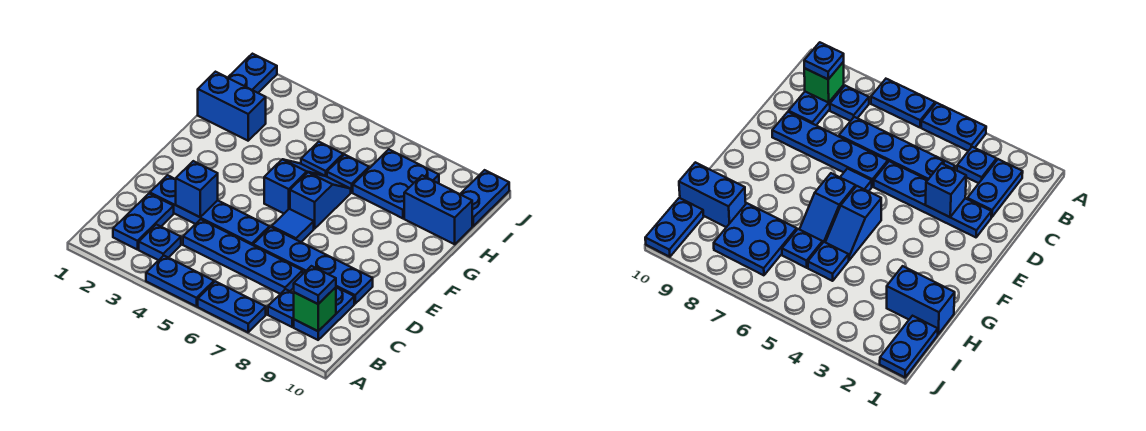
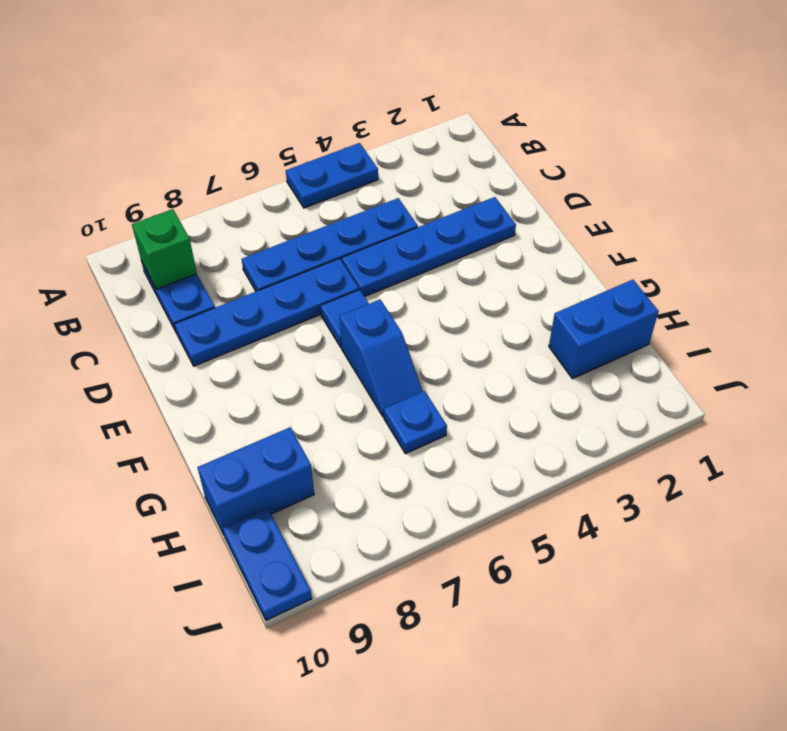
none -> blue 1x2 plate [198,281,266,332]
none -> blue 1x2 plate [113,194,174,250]
none -> blue 1x1 plate [139,224,181,260]

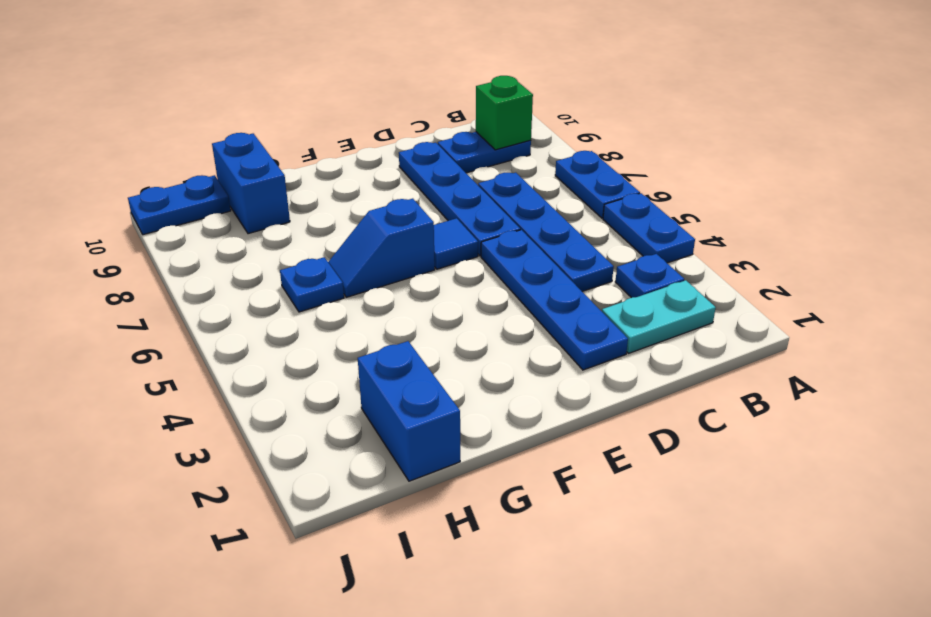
cyan 1x2 plate [602,280,716,353] -> blue 1x2 plate [113,194,174,250]
none -> blue 1x1 plate [268,289,294,327]
none -> blue 1x2 slope [264,159,324,213]
none -> blue 1x1 plate [301,142,343,177]

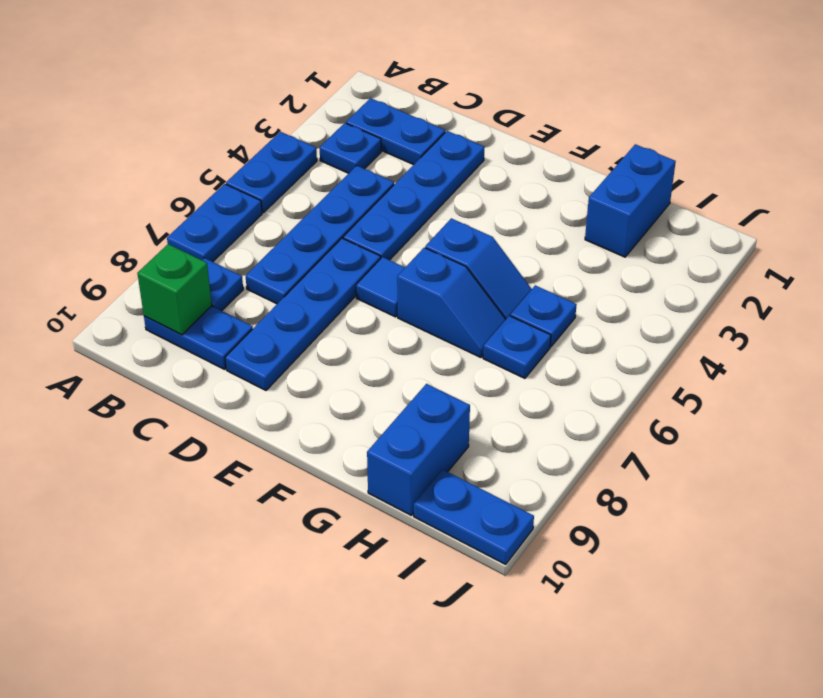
none -> blue 2x2 plate [353,149,439,218]
none -> blue 1x2 plate [228,54,277,93]
none -> blue 1x1 brick [176,161,218,217]

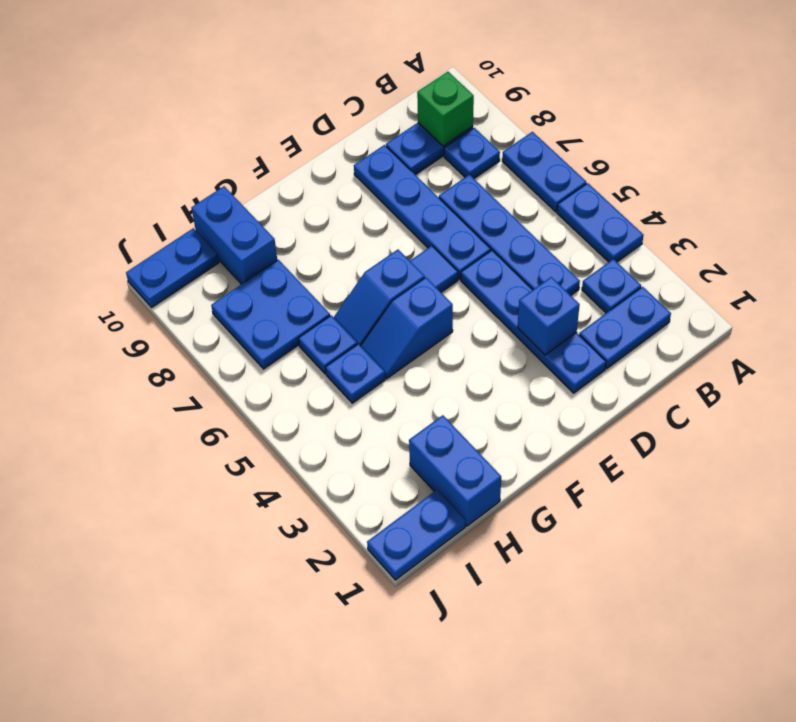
none -> blue 1x1 plate [294,266,336,304]

